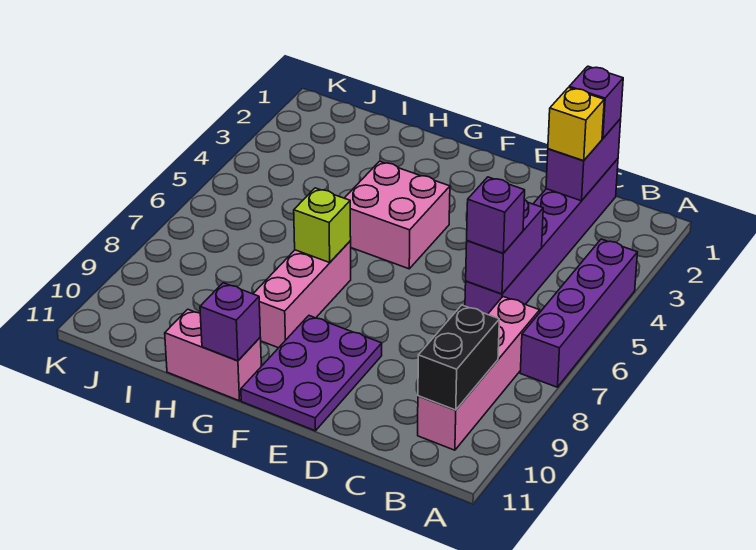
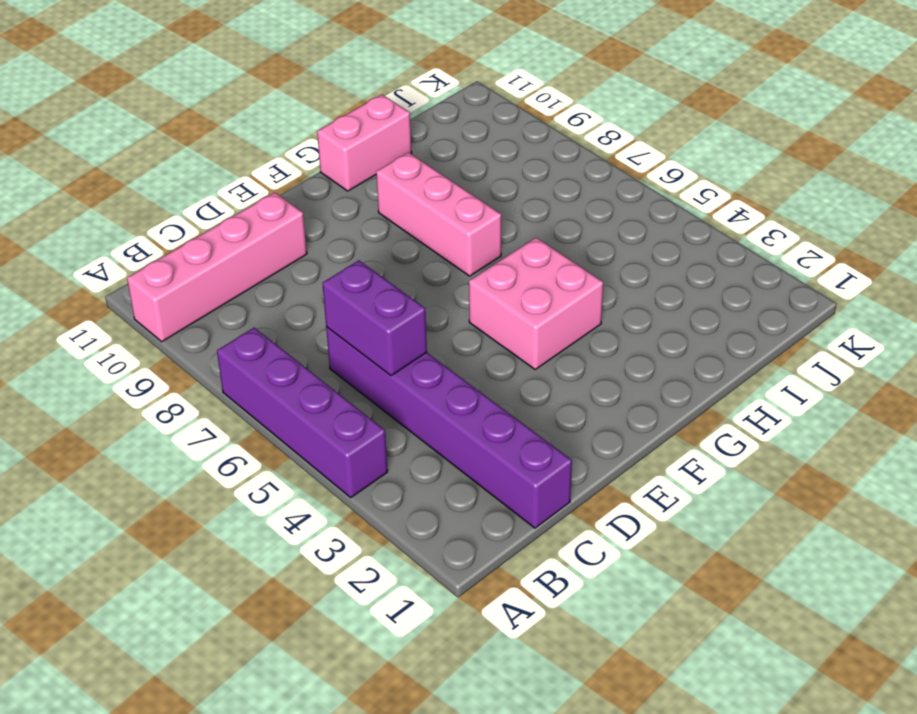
pink 1x4 brick [127,192,307,342] -> pink 1x4 brick turned to [418,297,540,450]
none -> purple 2x3 plate [241,316,382,431]
none -> black 1x2 brick [418,305,499,410]
none -> purple 1x2 brick [546,119,621,201]

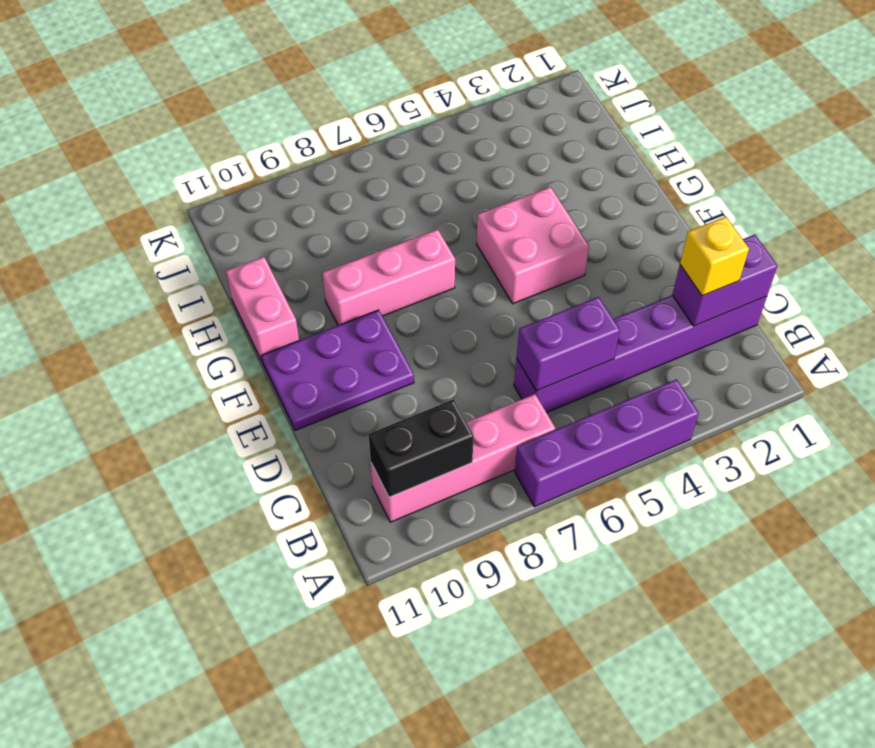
none -> lime 1x1 brick [294,188,351,262]
none -> purple 1x1 brick [200,283,260,361]
none -> purple 1x1 brick [569,66,623,139]

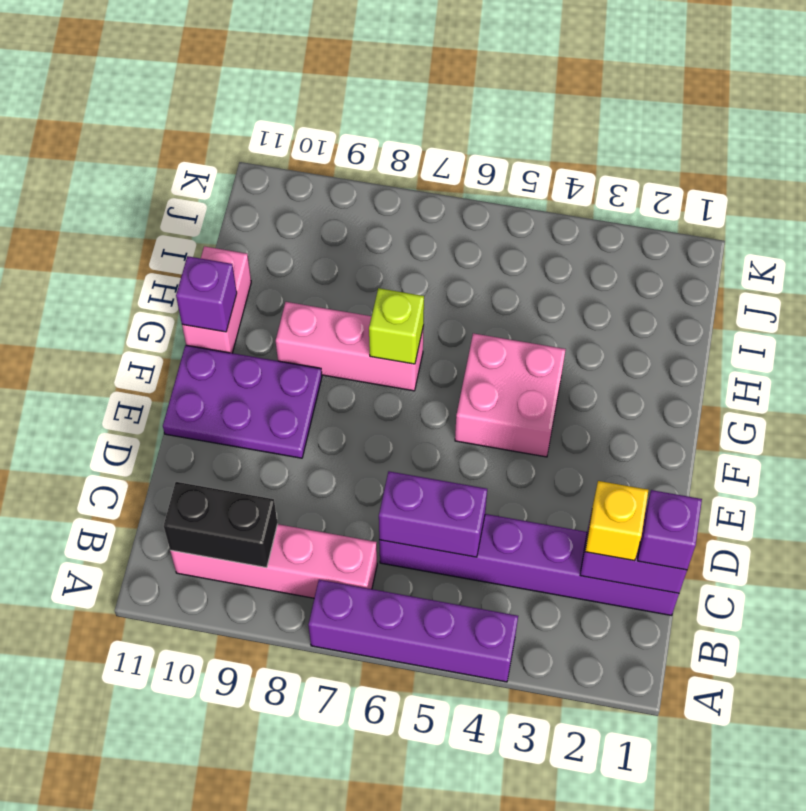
none -> purple 1x1 brick [467,177,525,253]

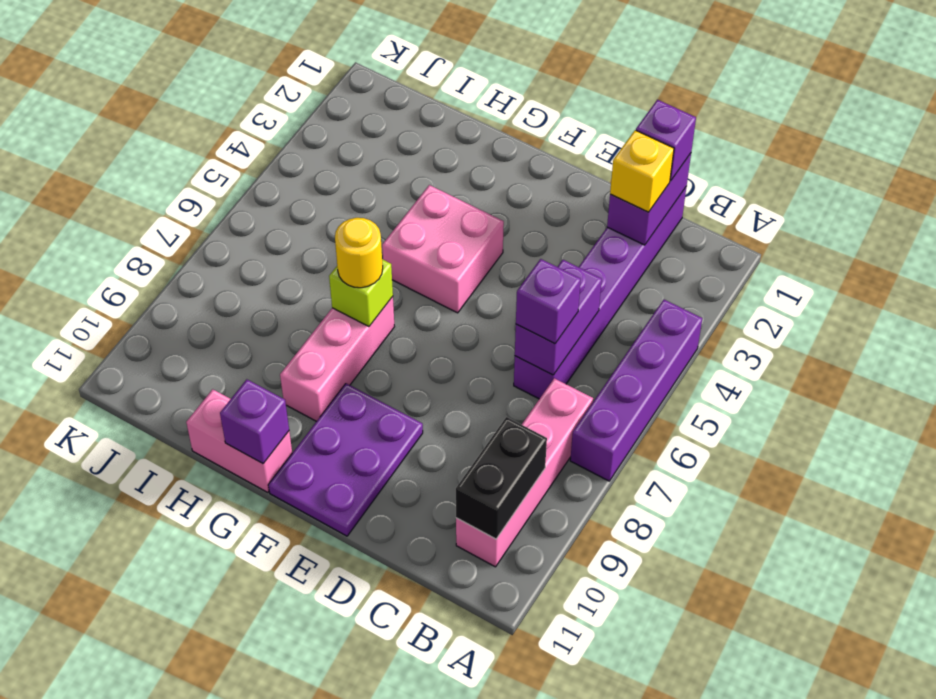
yellow 1x1 round brick [335,218,383,288] -> none

